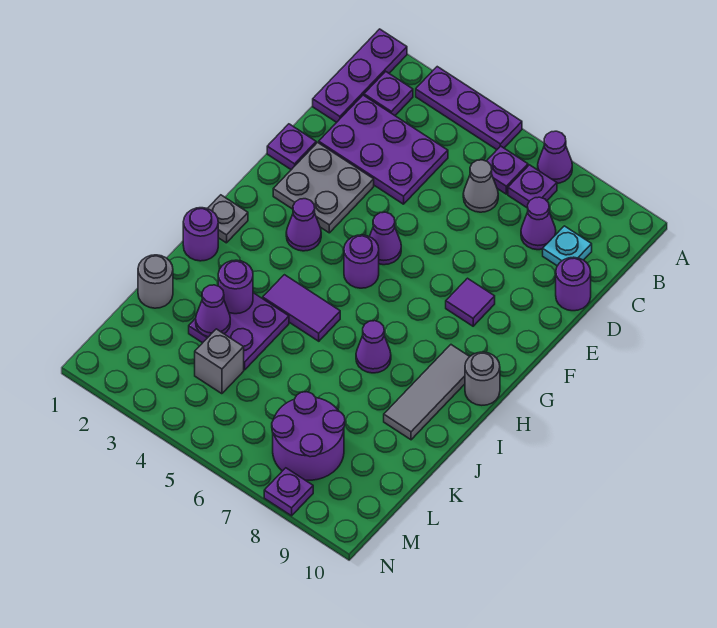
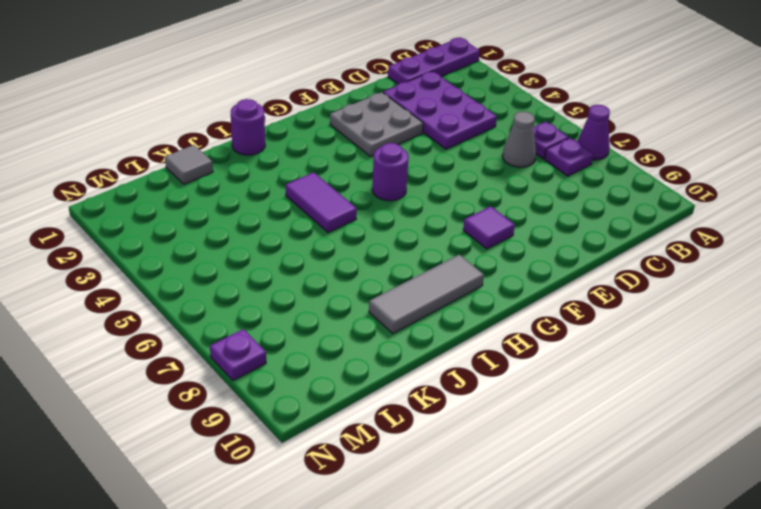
grey 1x1 tile [165,145,213,184] -> grey 1x1 round brick [138,255,173,308]
none -> purple 1x3 plate [416,67,522,150]
none -> purple 1x1 plate [364,71,413,115]
none -> purple 1x1 cone [521,197,556,250]
none -> cyan 1x1 plate [543,226,592,266]

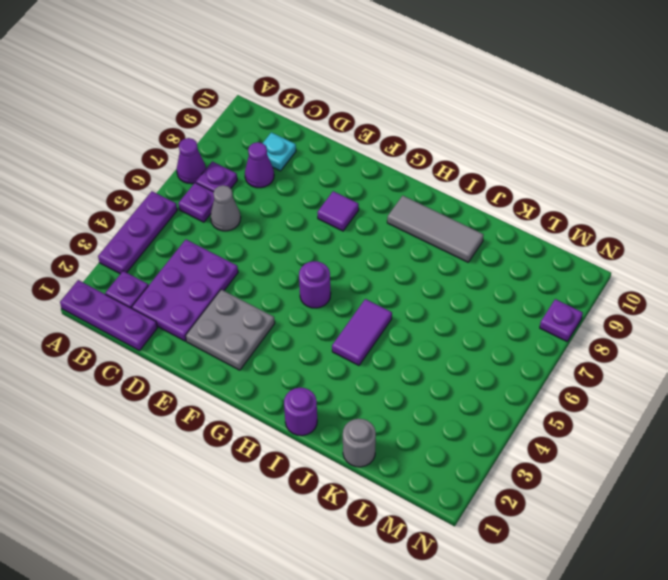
none -> purple 1x1 round brick [556,257,591,311]
none -> purple 1x1 plate [267,124,316,170]
none -> purple 1x1 cone [369,212,401,265]
none -> purple 1x1 cone [286,199,321,251]

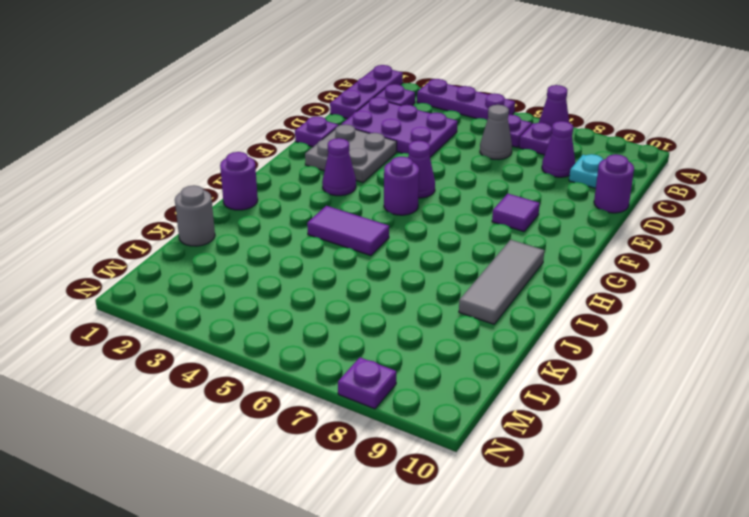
none -> grey 1x1 plate [207,195,248,243]
none -> grey 1x1 round brick [465,352,500,405]
none -> purple 1x1 cone [356,321,391,373]
none -> purple 2x2 plate [189,293,289,370]

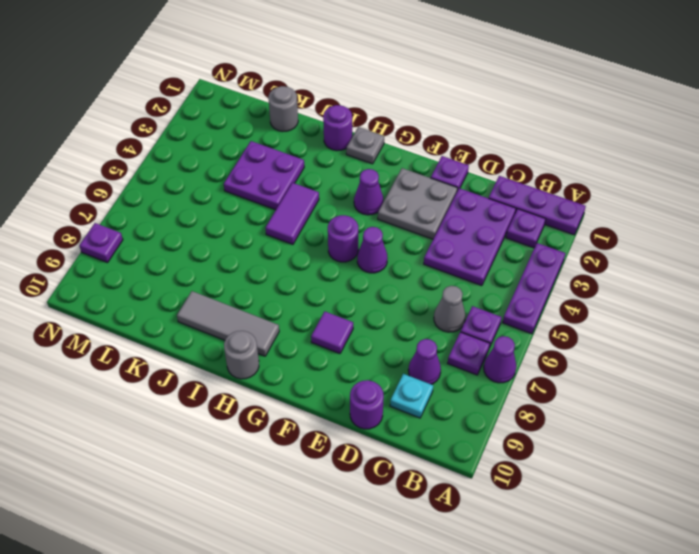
none -> purple 1x1 cone [356,321,391,373]
none -> grey 1x1 brick [195,329,244,394]
none -> purple 2x2 round brick [272,392,345,480]
none -> purple 1x1 round brick [218,260,253,314]

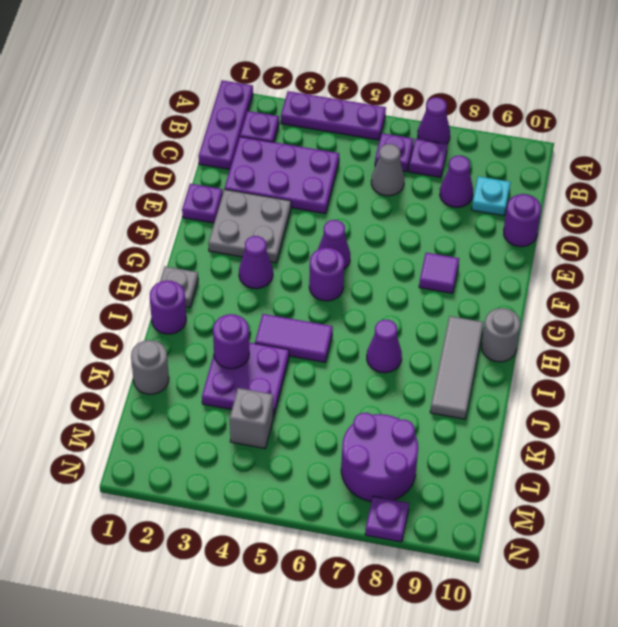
none -> purple 1x1 cone [196,285,230,337]

